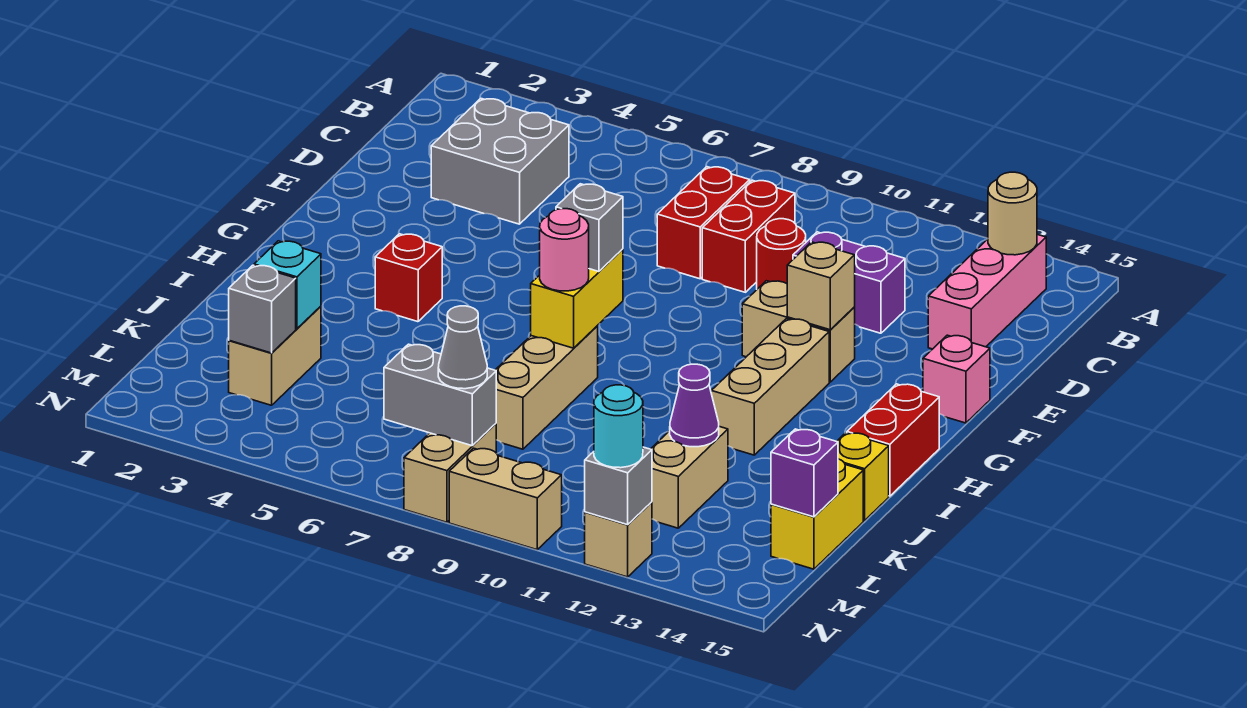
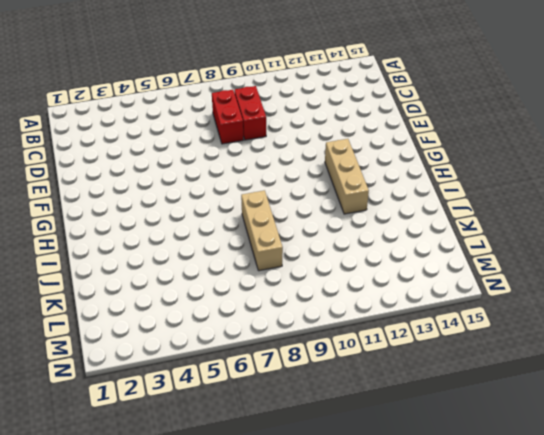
none -> pink 1x3 brick [928,234,1046,349]
none -> grey 2x2 brick [431,99,569,224]
none -> red 1x1 round brick [757,219,806,289]
none -> purple 1x2 brick [793,232,905,333]

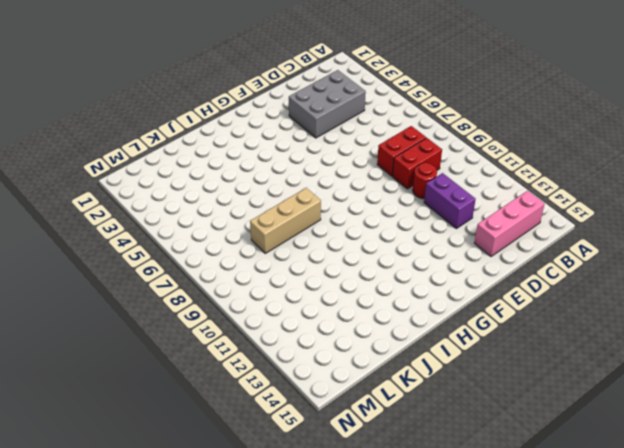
grey 2x3 brick [289,70,366,138] -> grey 2x2 brick [431,99,569,224]
none -> tan 1x2 brick [742,281,855,382]
none -> pink 1x1 brick [923,335,990,423]
none -> tan 1x3 brick [711,319,829,455]
none -> red 1x1 brick [375,234,442,322]

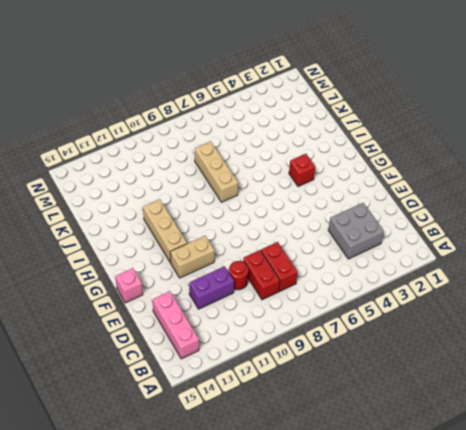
none -> red 1x2 brick [847,384,939,496]
none -> yellow 1x1 brick [837,433,889,521]
none -> tan 1x2 brick [229,306,321,405]
none -> tan 1x2 brick [651,427,728,528]

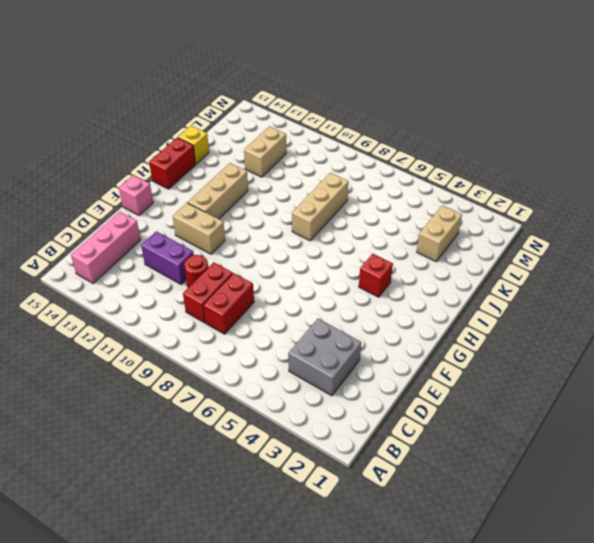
none -> yellow 1x2 brick [771,459,863,569]
none -> tan 1x2 brick [404,424,496,522]
none -> tan 1x2 brick [449,448,562,550]
none -> tan 1x1 brick [585,502,652,577]

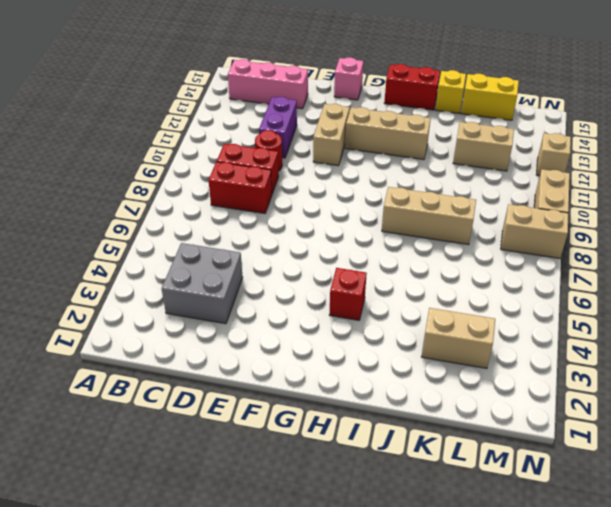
none -> tan 1x1 round brick [988,172,1037,255]
none -> tan 1x1 brick [787,242,855,330]
none -> yellow 1x2 brick [531,249,623,348]
none -> cyan 1x1 brick [254,241,321,329]

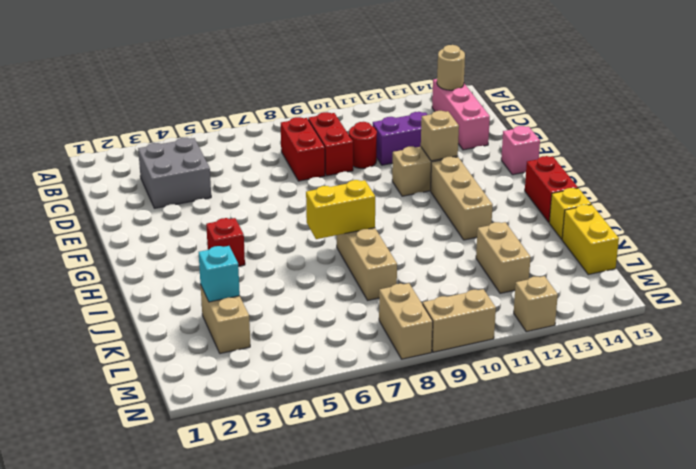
yellow 1x2 brick [306,180,375,239] -> yellow 1x2 brick turned to [531,249,623,348]
none -> purple 1x1 cone [670,364,719,447]
none -> grey 1x1 brick [229,265,296,353]
none -> purple 1x1 brick [771,429,838,517]
none -> grey 1x2 brick [384,344,496,446]

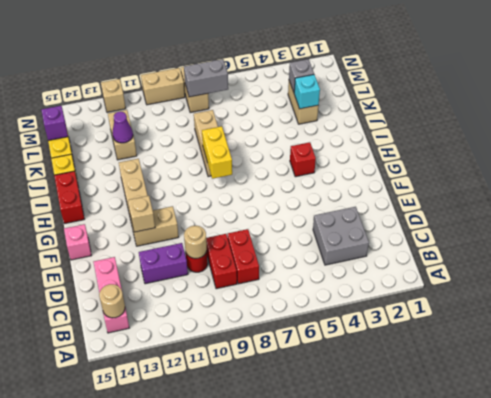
tan 1x1 round brick [184,226,207,259] -> none
none -> grey 1x1 brick [585,447,652,525]
none -> grey 1x1 brick [556,184,623,272]
none -> pink 1x1 round brick [540,209,589,291]
none -> grey 1x1 cone [438,306,487,389]

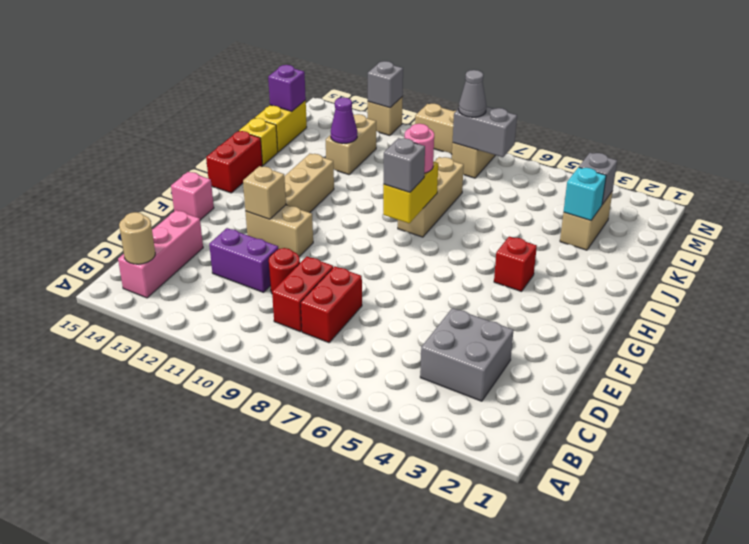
none -> cyan 1x1 round brick [594,385,643,468]

